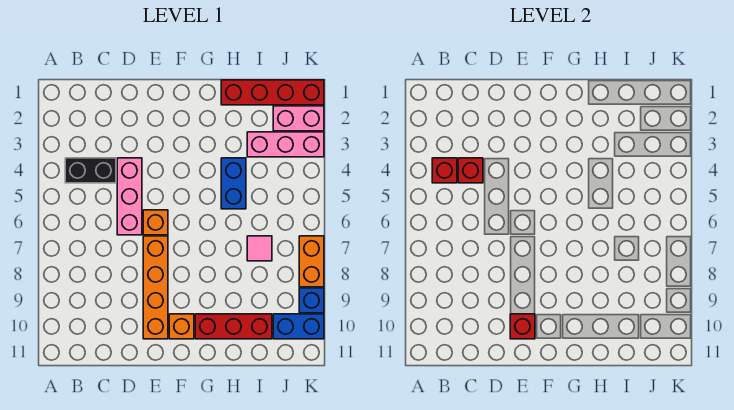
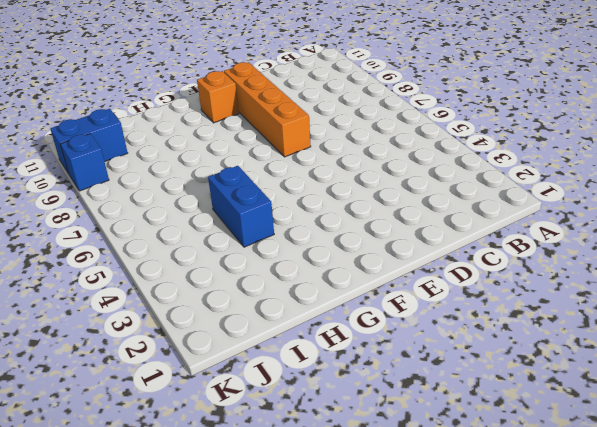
none -> black 1x2 brick [65,158,116,183]
none -> pink 1x3 brick [117,158,142,235]
none -> orange 1x1 brick [143,210,168,235]

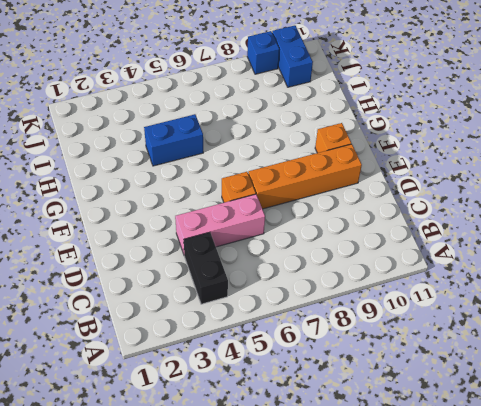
none -> red 1x3 brick [195,314,272,339]
none -> red 1x4 brick [221,80,324,105]
none -> pink 1x3 brick [247,132,324,157]

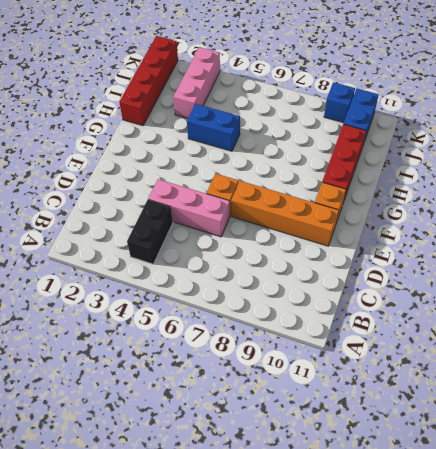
none -> pink 1x1 tile [247,236,272,261]
none -> pink 1x2 brick [273,106,324,131]
none -> orange 1x2 brick [299,236,324,287]

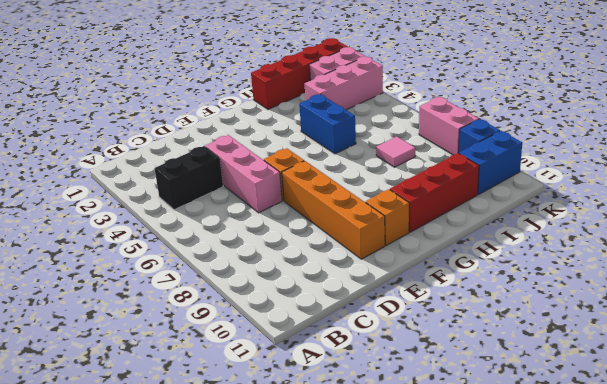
pink 1x2 brick [419,97,479,155] -> orange 1x2 brick [299,236,324,287]
none -> red 1x1 brick [432,158,457,183]
none -> red 1x1 brick [458,158,483,183]
none -> red 1x1 brick [510,314,535,339]

